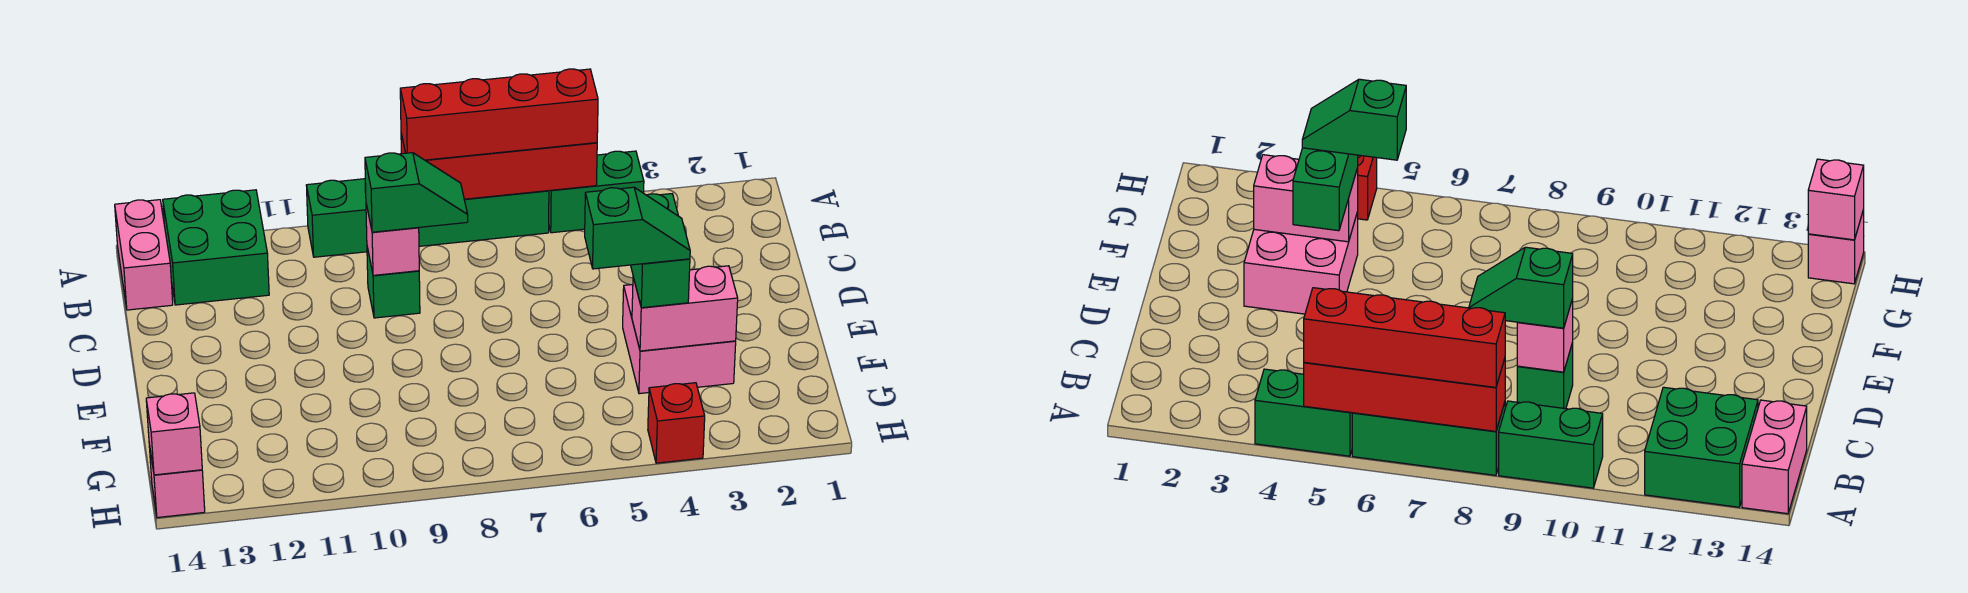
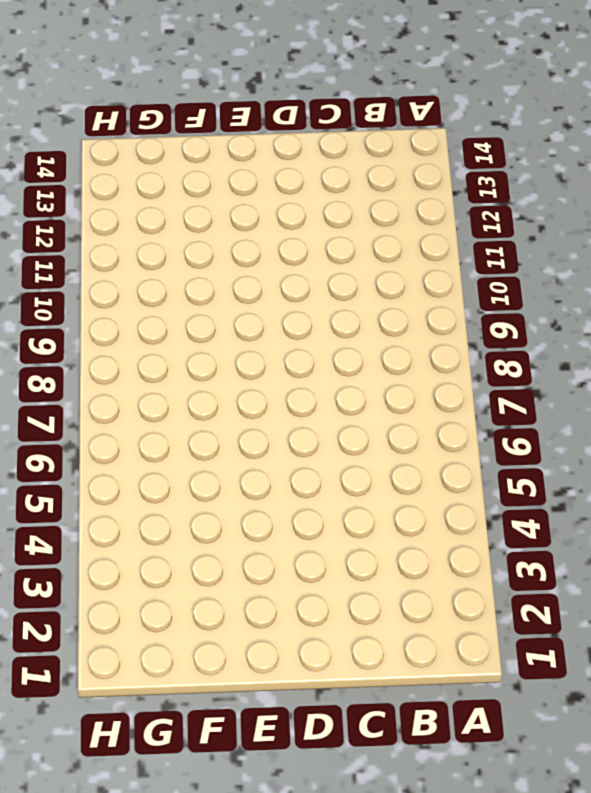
none -> green 1x2 brick [549,151,644,233]
none -> green 1x3 brick [419,191,549,246]
none -> green 1x2 brick [306,179,367,257]

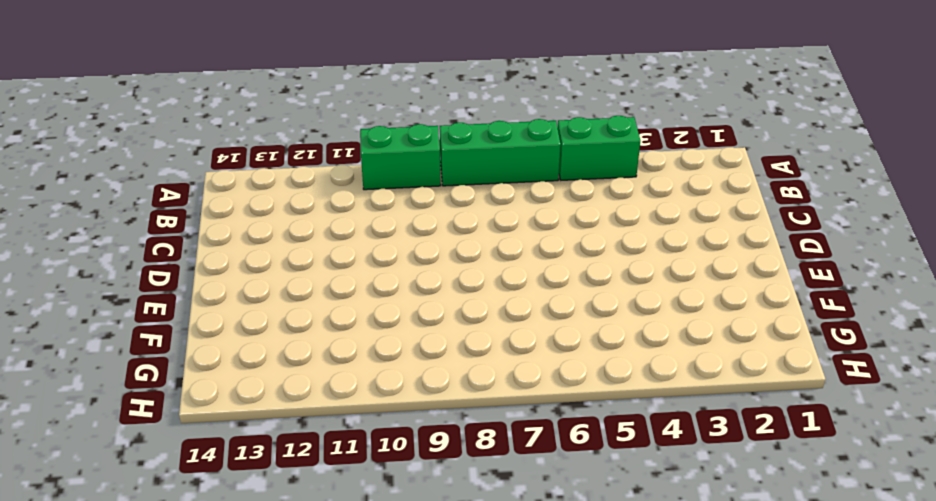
none -> green 2x2 brick [163,190,269,305]
none -> pink 1x2 brick [115,200,173,310]
none -> green 1x1 brick [367,247,420,318]

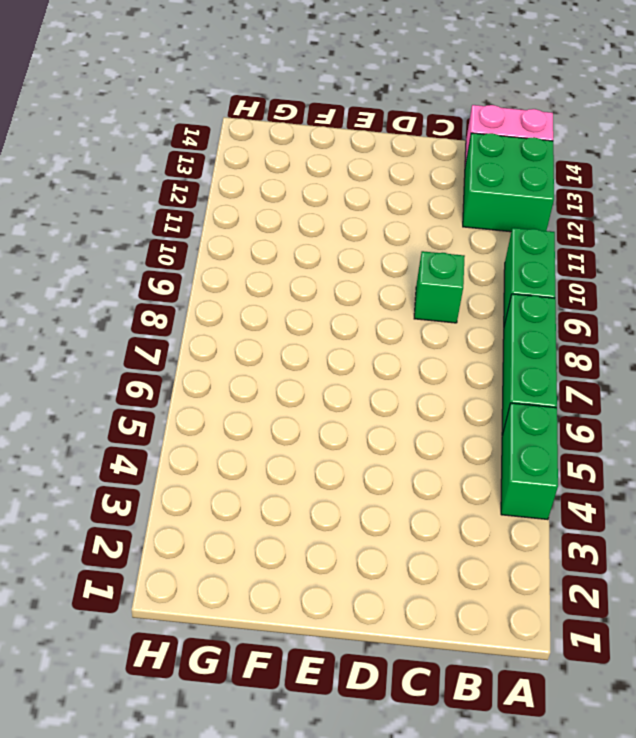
none -> pink 2x2 brick [623,285,736,394]
none -> red 1x1 brick [648,383,705,463]
none -> pink 1x1 brick [149,445,205,518]

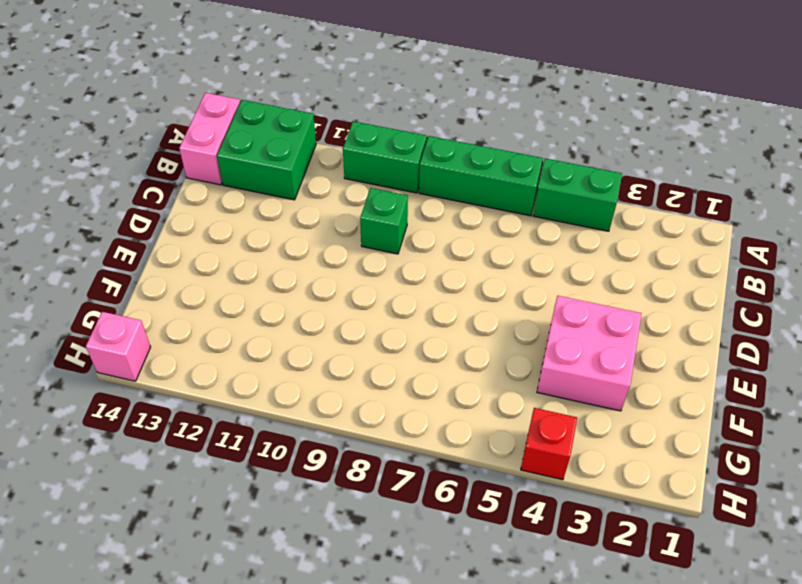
none -> red 1x4 brick [401,134,597,199]
none -> pink 1x1 brick [366,204,419,275]
none -> pink 1x2 brick [632,266,738,351]

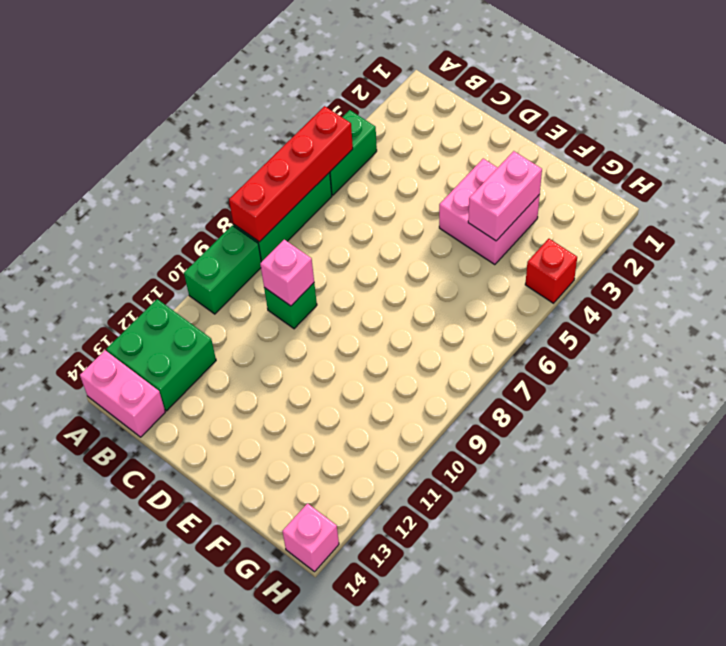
none -> pink 1x1 brick [146,393,202,475]
none -> red 1x4 brick [400,69,598,160]
none -> green 1x2 slope [365,153,468,232]

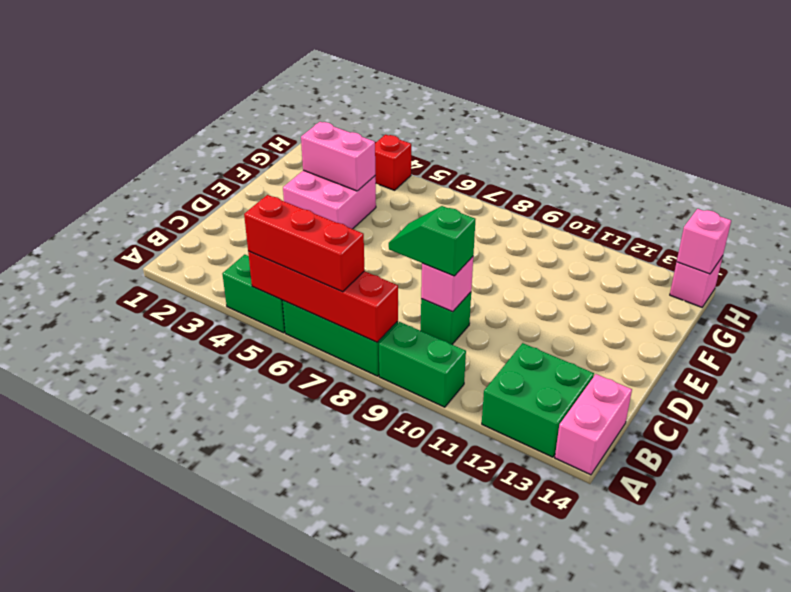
red 1x3 brick [244,195,364,292] -> red 1x4 brick [400,69,598,160]
none -> green 1x2 brick [631,194,690,308]
none -> green 1x2 slope [585,187,690,269]

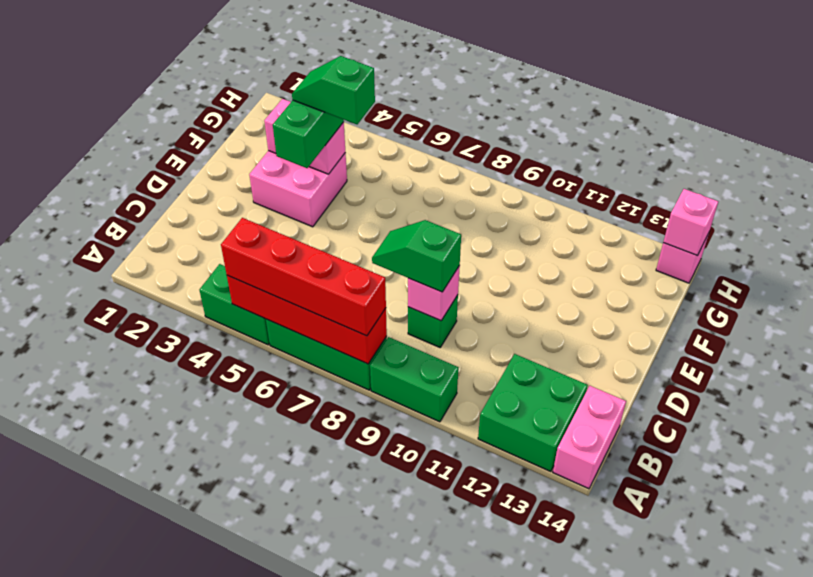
none -> red 1x1 brick [648,383,705,463]

